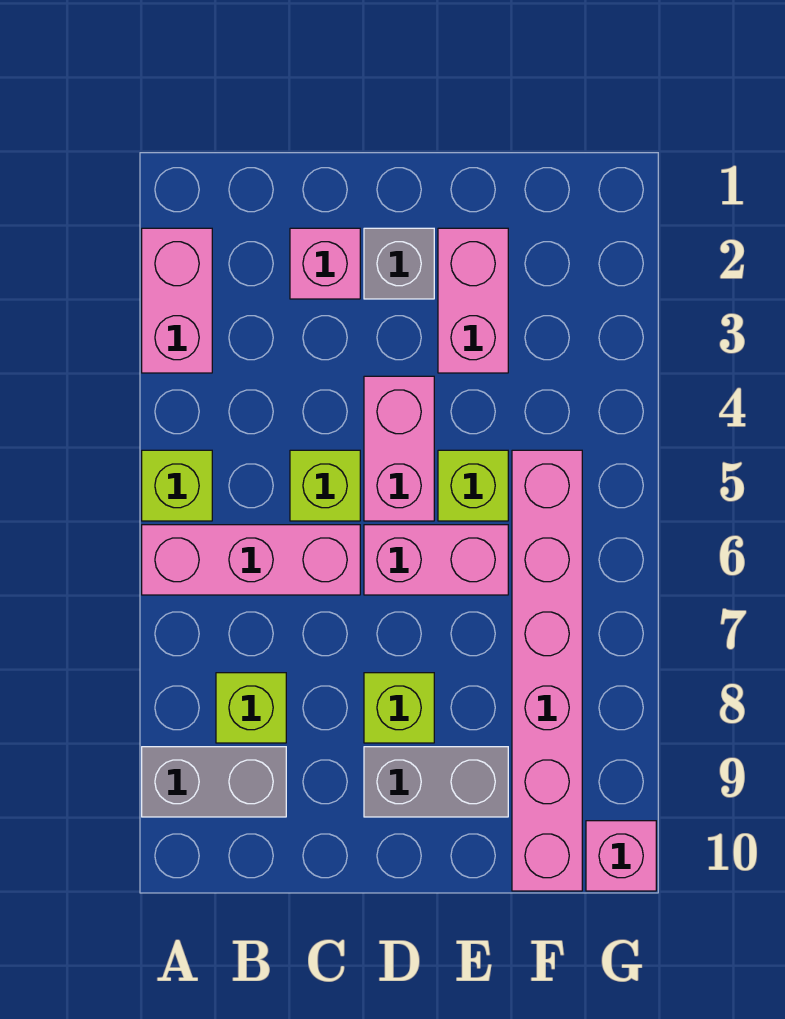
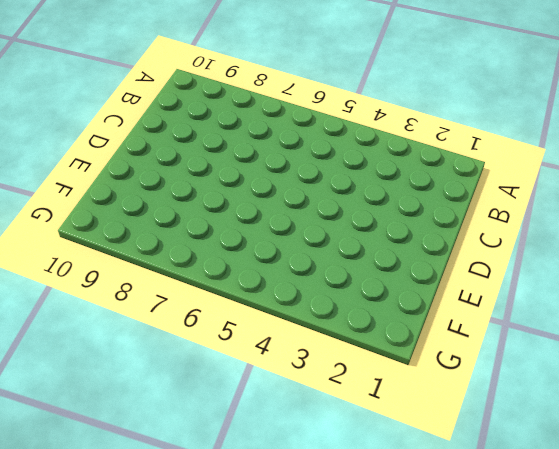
none -> pink 1x2 brick [142,228,212,373]
none -> lime 1x1 brick [142,450,212,521]
none -> pink 1x3 brick [142,525,360,595]

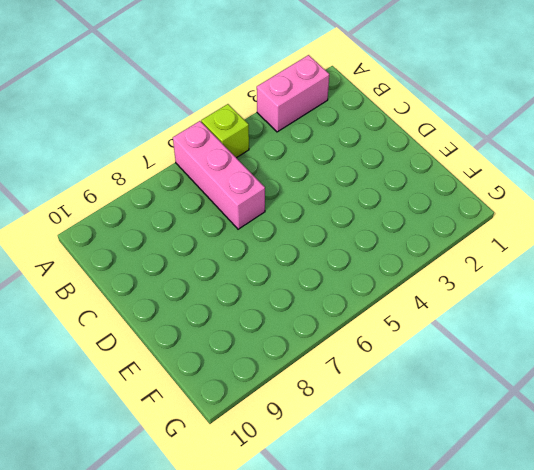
none -> grey 1x2 brick [142,747,286,817]
none -> lime 1x1 brick [216,673,286,743]
none -> pink 1x1 brick [290,228,360,299]

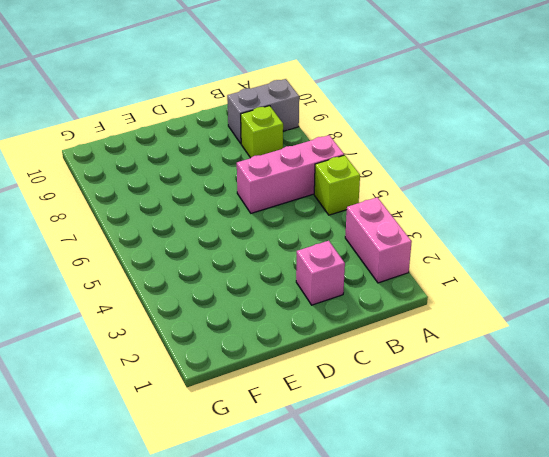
none -> lime 1x1 brick [290,450,360,521]
none -> grey 1x1 brick [364,228,434,299]
none -> pink 1x2 brick [364,376,434,521]

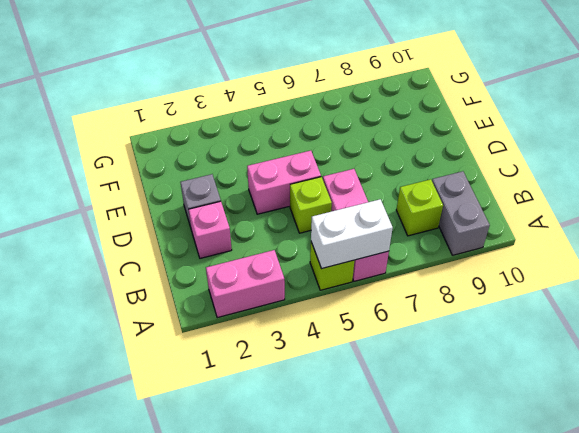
white 1x2 brick [311,199,393,269] -> none
none -> pink 1x2 brick [364,525,508,595]
none -> lime 1x1 brick [364,673,434,743]
none -> grey 1x2 brick [364,747,508,817]

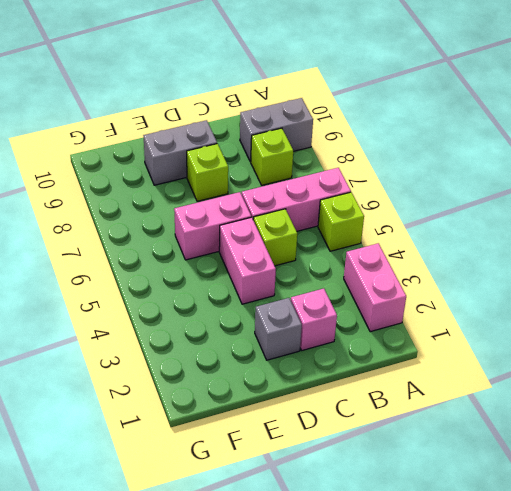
none -> pink 1x2 brick [438,228,508,373]
none -> lime 1x1 brick [438,450,508,521]
none -> pink 1x6 brick [512,450,582,891]

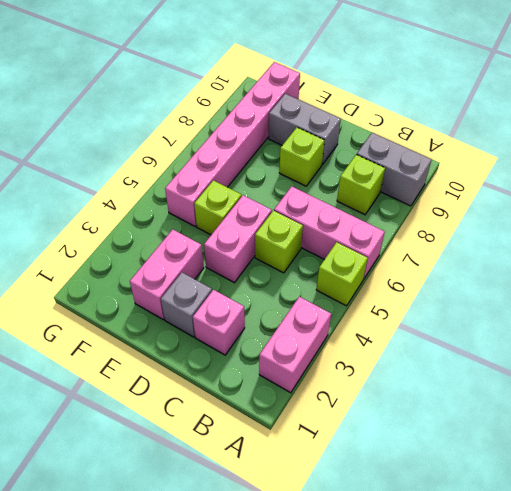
none -> pink 1x2 brick [364,525,508,595]
none -> pink 1x1 brick [586,821,656,891]

